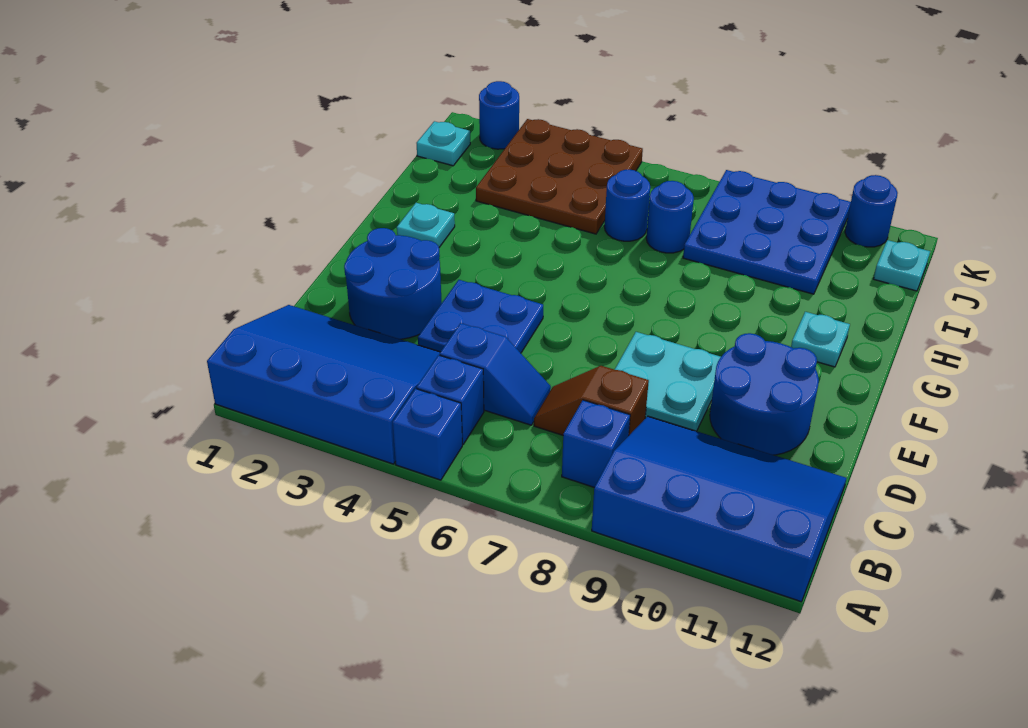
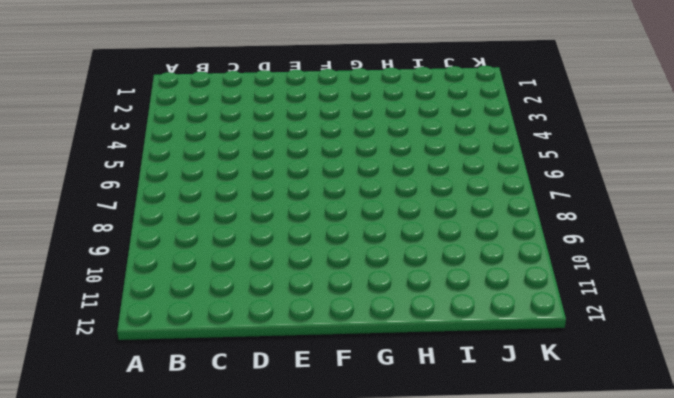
none -> blue 3x4 slope [207,305,440,464]
none -> blue 1x1 brick [393,389,462,480]
none -> blue 3x4 slope [592,416,846,602]

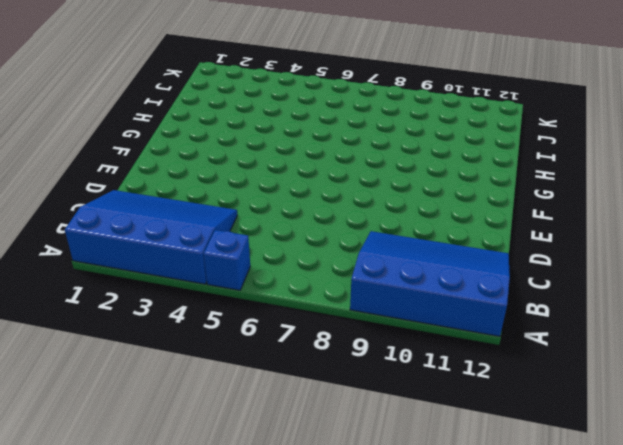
none -> blue 1x1 brick [417,355,484,444]
none -> blue 1x1 brick [562,400,630,488]
none -> blue 1x2 slope [440,323,551,425]

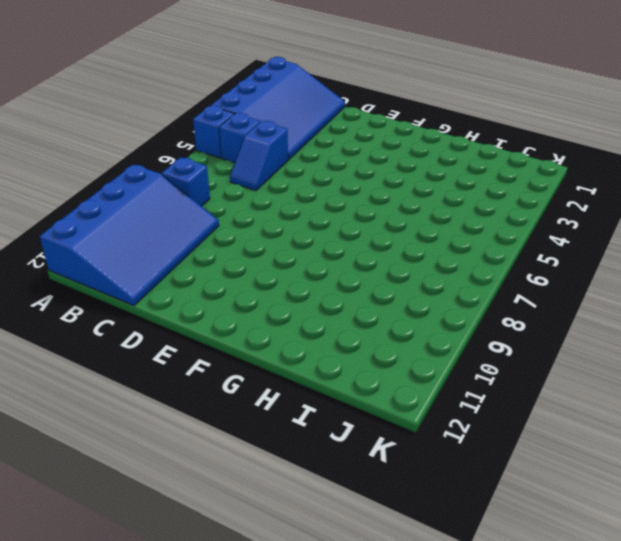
none -> brown 1x2 slope [534,366,649,435]
none -> blue 2x2 round brick [344,228,442,339]
none -> blue 2x2 plate [418,280,543,353]

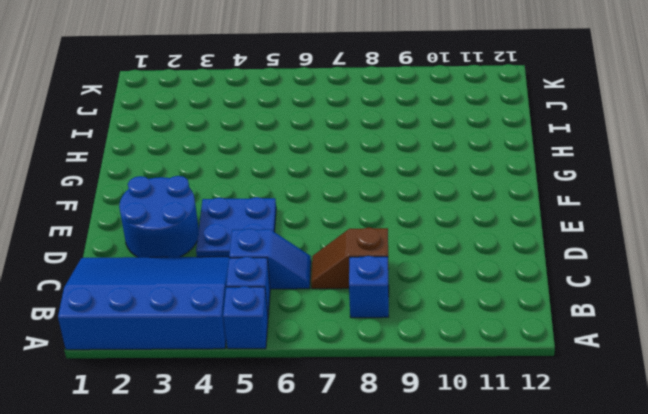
none -> blue 3x4 slope [592,416,846,602]
none -> cyan 2x2 plate [615,332,721,431]
none -> blue 2x2 round brick [710,333,819,455]

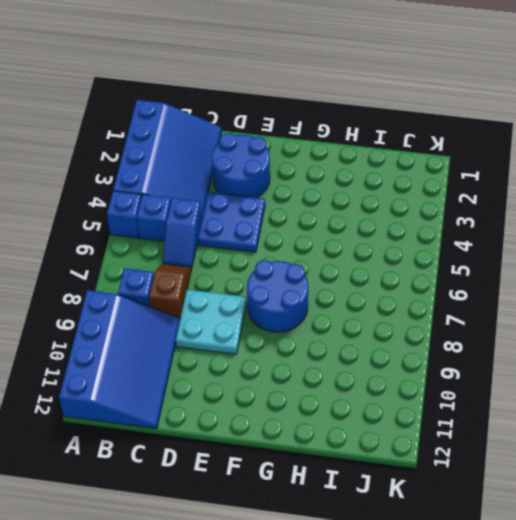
blue 2x2 round brick [247,260,308,332] -> blue 2x2 round brick moved to [710,333,819,455]
none -> cyan 1x1 plate [397,203,455,247]
none -> cyan 1x1 plate [791,312,850,367]
none -> brown 3x3 plate [476,119,643,234]

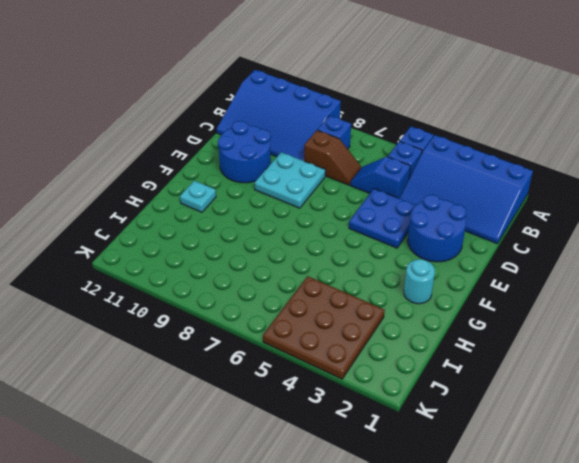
cyan 1x1 round brick [404,259,435,304] -> cyan 1x1 plate [397,203,455,247]
none -> blue 1x1 round brick [604,170,650,241]
none -> blue 1x1 round brick [646,181,694,253]
none -> blue 3x3 plate [683,170,851,294]

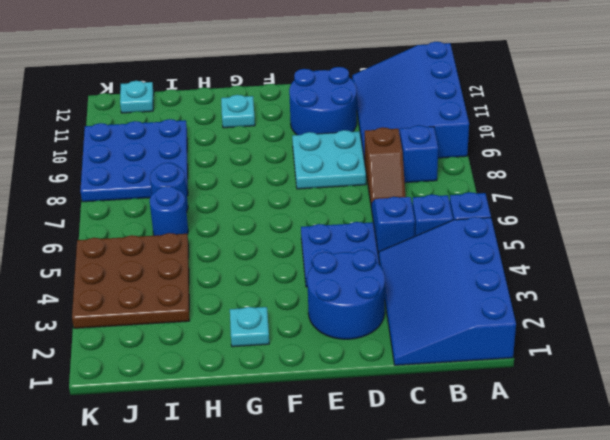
none -> cyan 1x1 plate [417,121,470,166]
none -> blue 1x1 round brick [479,81,519,149]
none -> blue 1x1 round brick [845,175,898,247]

